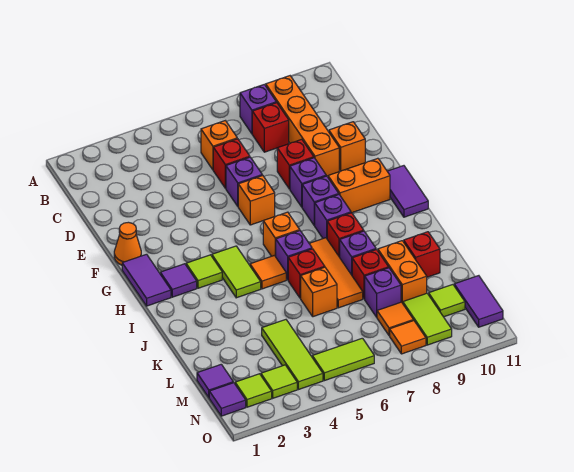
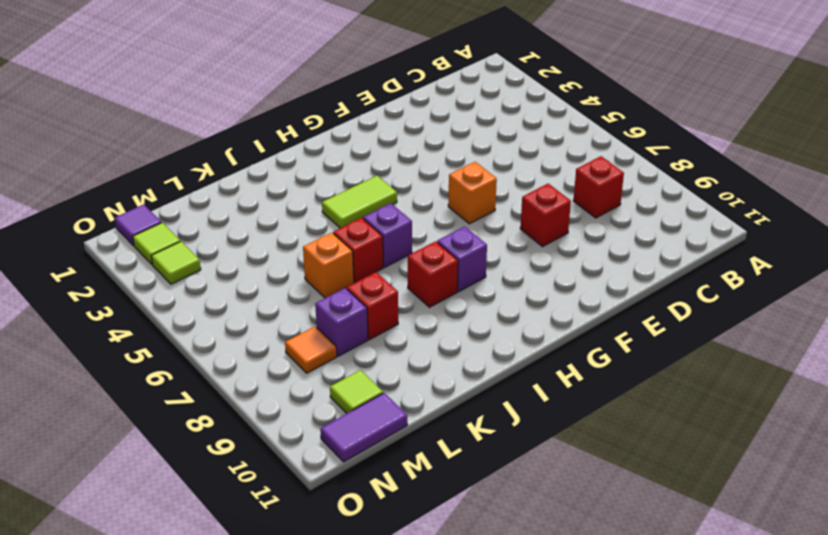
none -> purple 1x1 brick [240,84,276,134]
none -> orange 1x4 brick [266,76,339,176]
none -> orange 1x1 brick [201,121,237,170]
none -> red 1x1 brick [213,139,250,188]

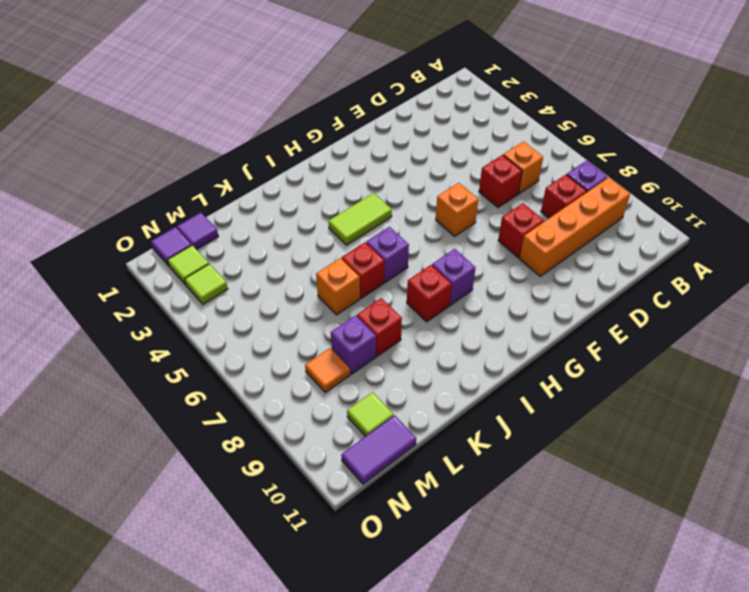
none -> purple 1x1 brick [226,157,262,206]
none -> orange 1x1 brick [329,122,365,171]
none -> orange 1x1 cone [114,222,141,265]
none -> purple 1x1 brick [290,158,326,207]

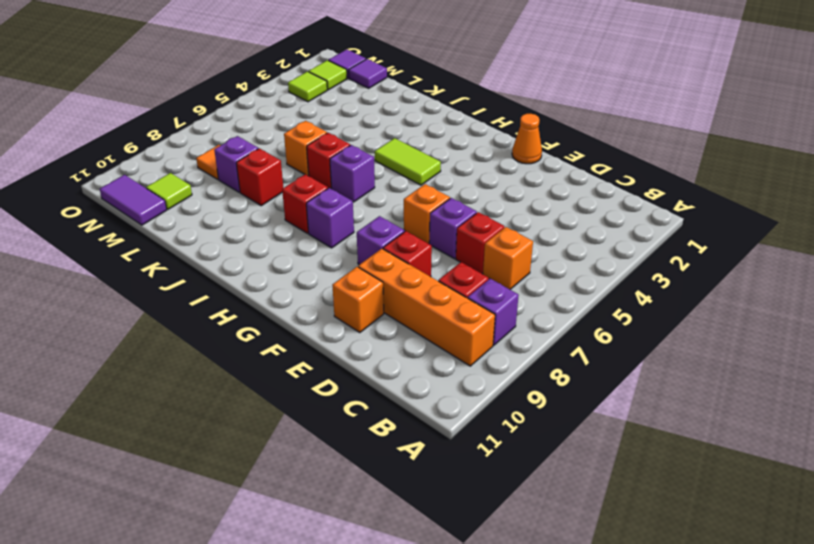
none -> purple 1x2 tile [122,254,171,306]
none -> purple 1x1 brick [302,176,339,225]
none -> orange 1x2 brick [328,158,390,213]
none -> purple 1x2 tile [387,166,428,217]

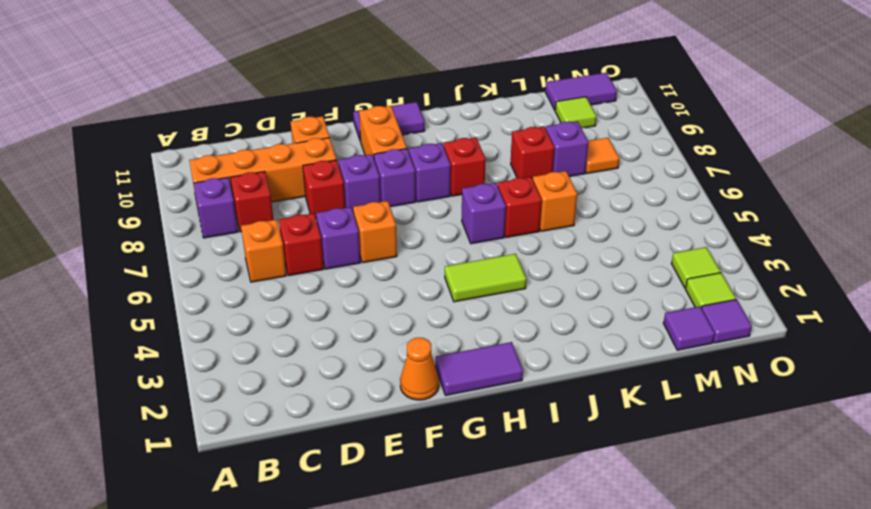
none -> purple 1x1 tile [160,264,197,297]
none -> lime 1x1 tile [186,255,222,288]
none -> orange 1x1 brick [263,212,300,256]
none -> orange 1x1 tile [250,255,286,289]

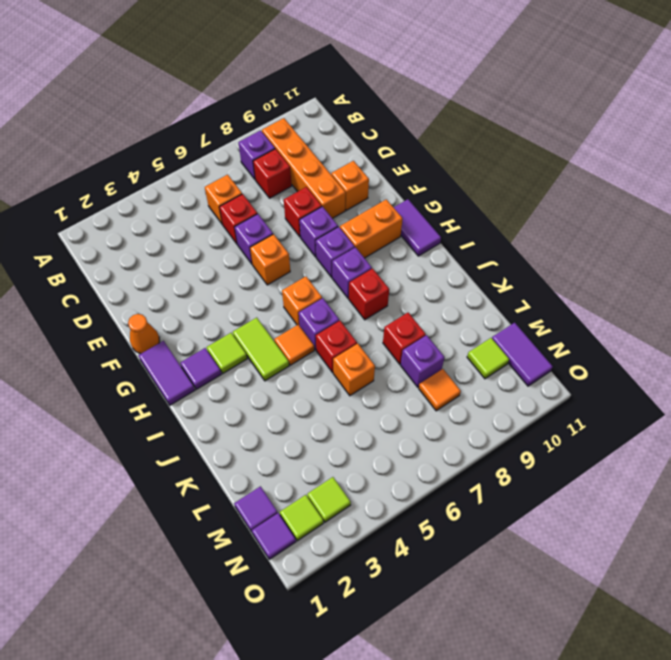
none -> orange 1x3 tile [309,238,363,308]
none -> purple 1x1 brick [340,231,376,275]
none -> orange 1x2 brick [378,241,427,303]
none -> red 1x1 brick [404,232,440,277]

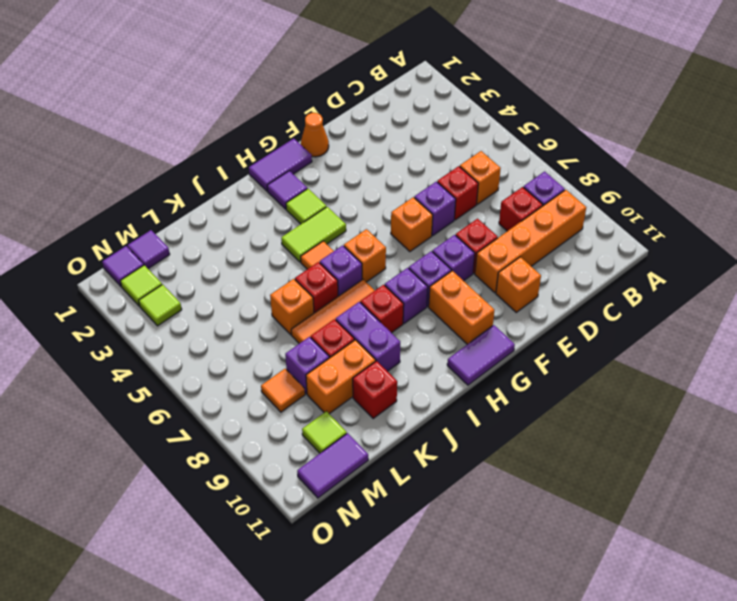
purple 1x2 brick [336,302,400,371] -> purple 1x1 brick [340,231,376,275]
none -> lime 1x3 tile [262,320,323,389]
none -> lime 1x2 tile [403,293,452,345]
none -> lime 1x2 tile [312,338,374,381]
none -> orange 1x1 tile [390,320,426,354]

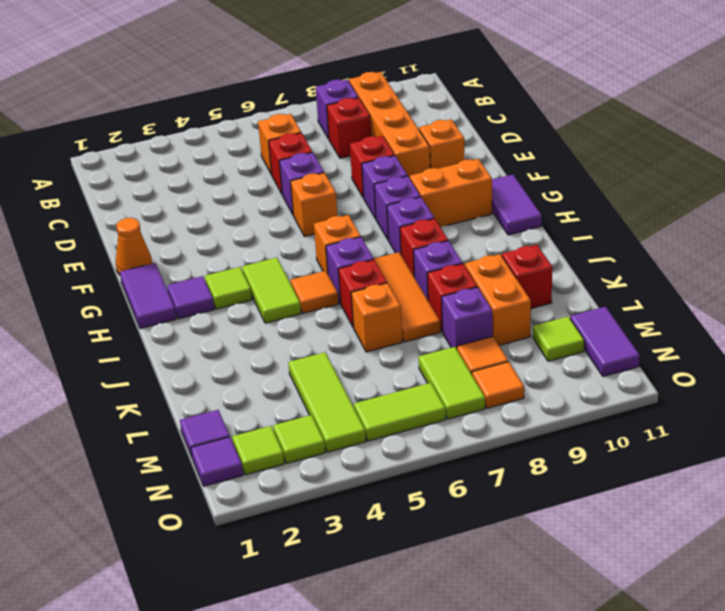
lime 1x2 tile [419,347,485,419] -> lime 1x2 tile moved to [403,293,452,345]

